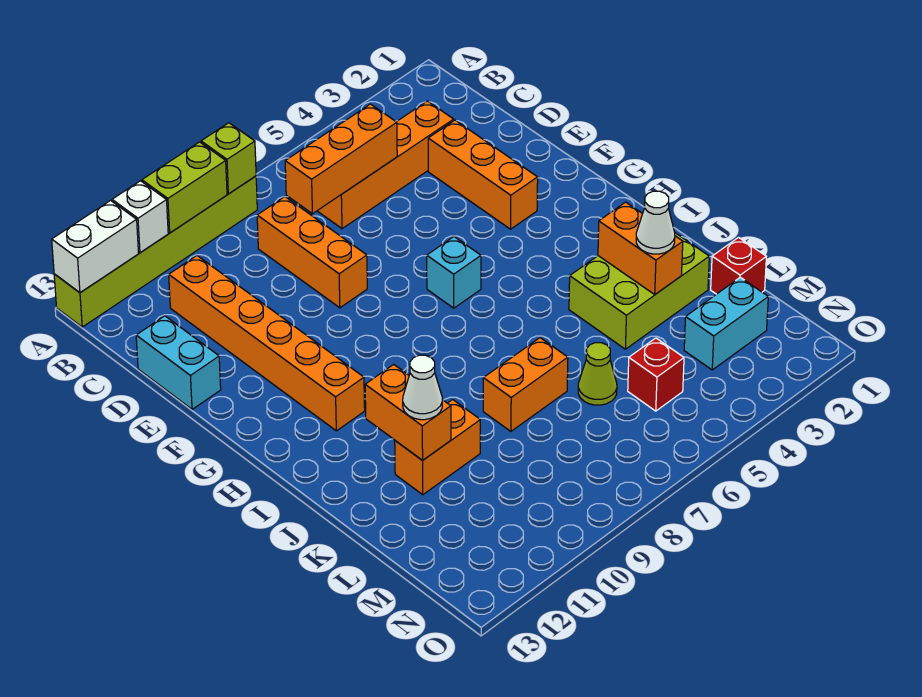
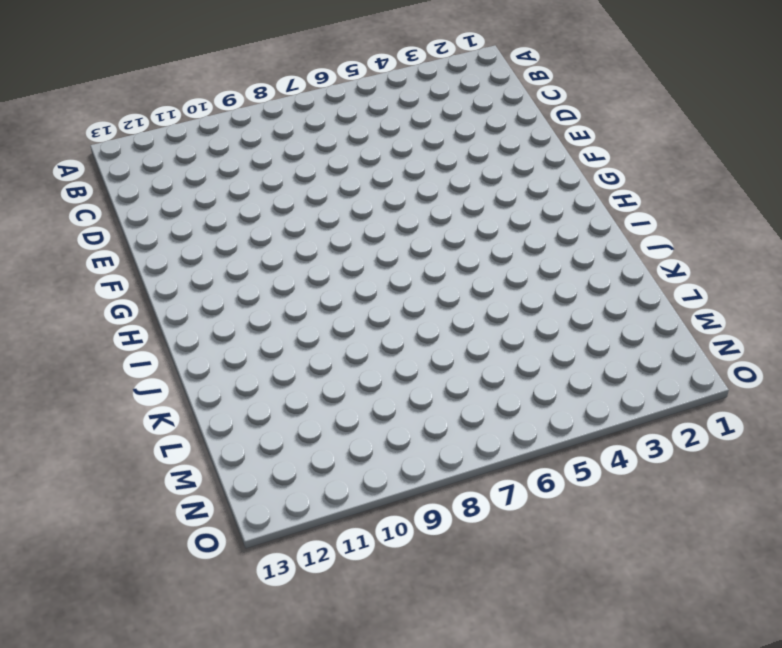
none -> lime 1x6 brick [54,176,257,327]
none -> orange 1x4 brick [318,101,454,229]
none -> orange 1x3 brick [257,197,367,308]

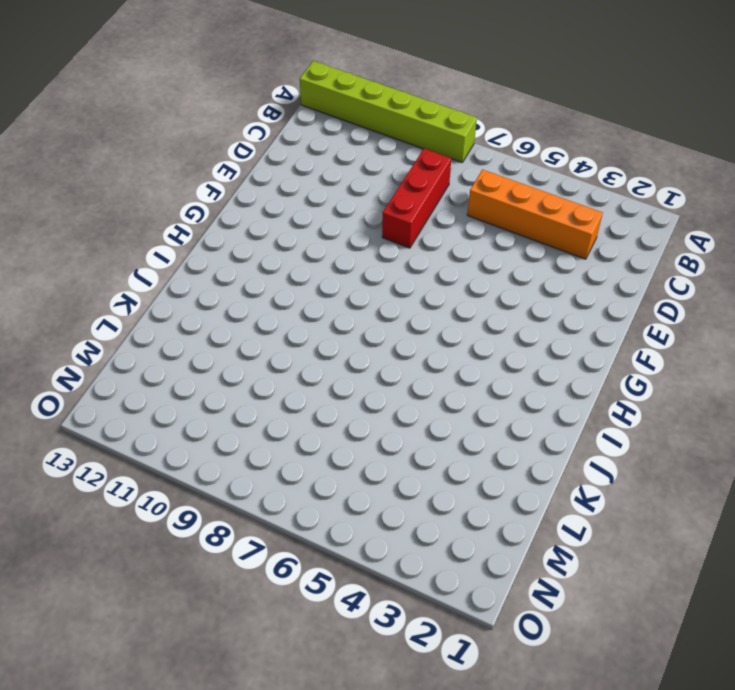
red 1x3 brick [382,149,451,248] -> orange 1x3 brick [257,197,367,308]
none -> orange 1x6 brick [169,256,365,431]
none -> orange 1x3 brick [428,120,538,229]
none -> cyan 1x2 brick [136,316,221,409]

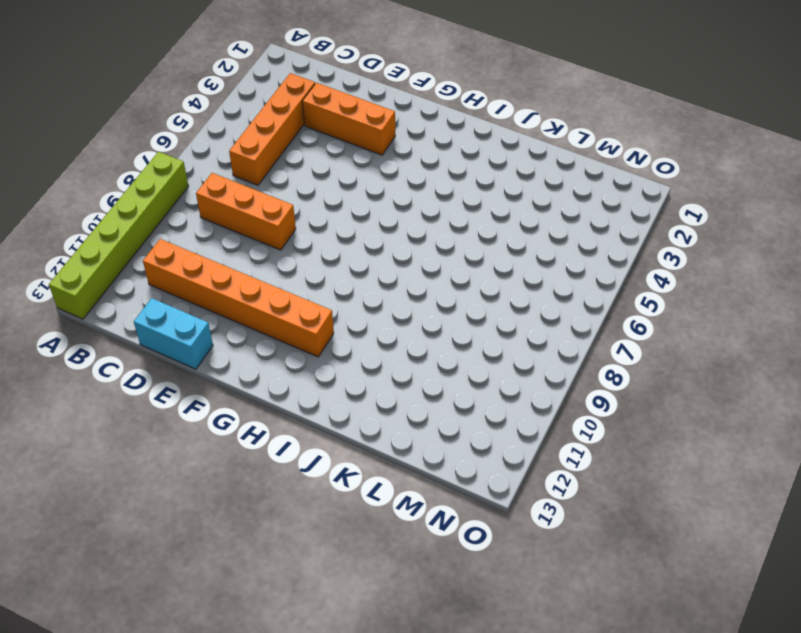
none -> cyan 1x1 brick [427,237,481,308]
none -> lime 2x3 brick [569,233,709,349]
none -> orange 1x2 brick [483,338,568,431]

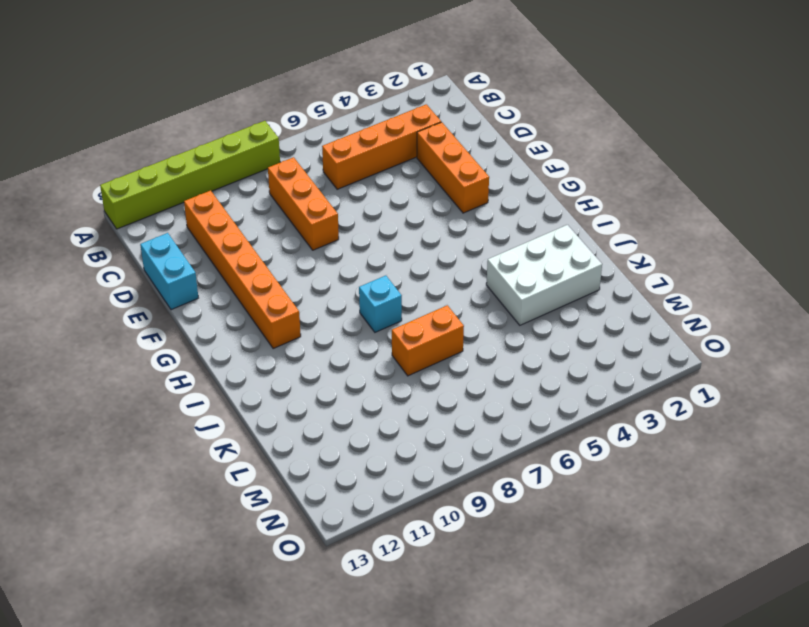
cyan 1x1 brick [359,275,402,332] -> cyan 1x1 brick moved to [427,237,481,308]
white 2x3 brick [486,225,602,325] -> lime 2x3 brick [569,233,709,349]
none -> orange 1x2 brick [395,400,480,495]
none -> red 1x1 brick [711,238,766,294]
none -> lime 1x1 cone [578,343,617,405]

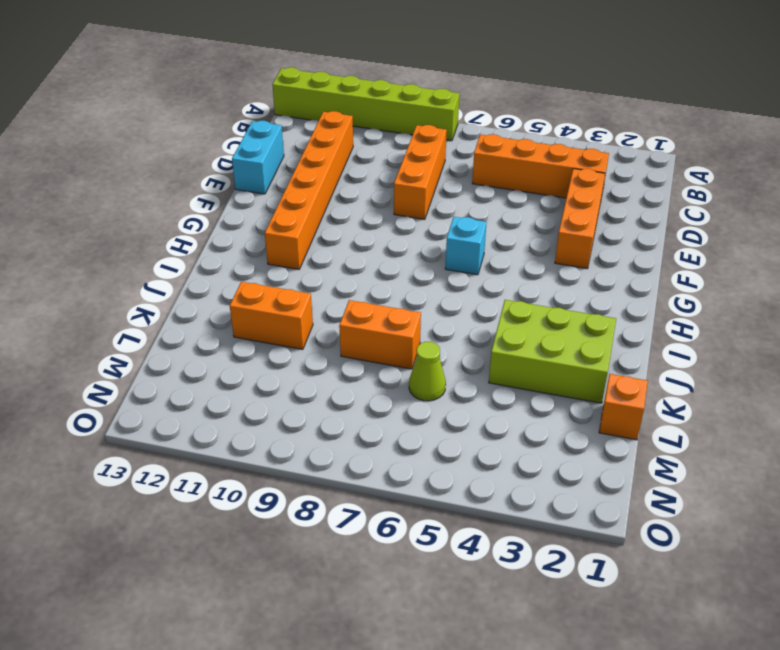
orange 1x1 brick [599,374,648,440] -> red 1x1 brick [711,238,766,294]
none -> cyan 1x2 brick [684,277,768,370]
none -> red 1x1 brick [628,338,684,411]
none -> lime 1x1 brick [201,123,256,194]

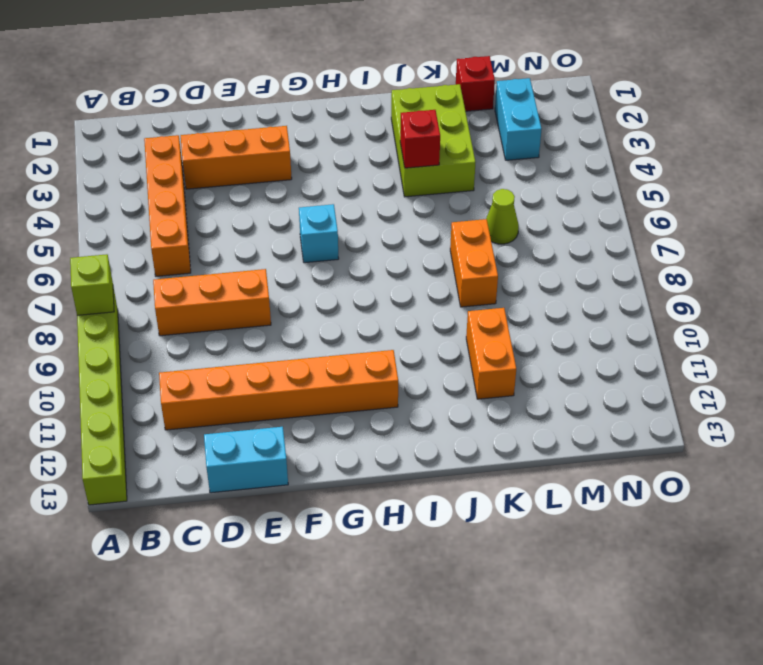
red 1x1 brick [400,110,440,168] -> red 1x1 brick moved to [628,338,684,411]
none -> lime 1x2 brick [142,142,227,233]
none -> white 1x1 brick [112,181,168,253]
none -> white 1x2 brick [52,200,139,293]

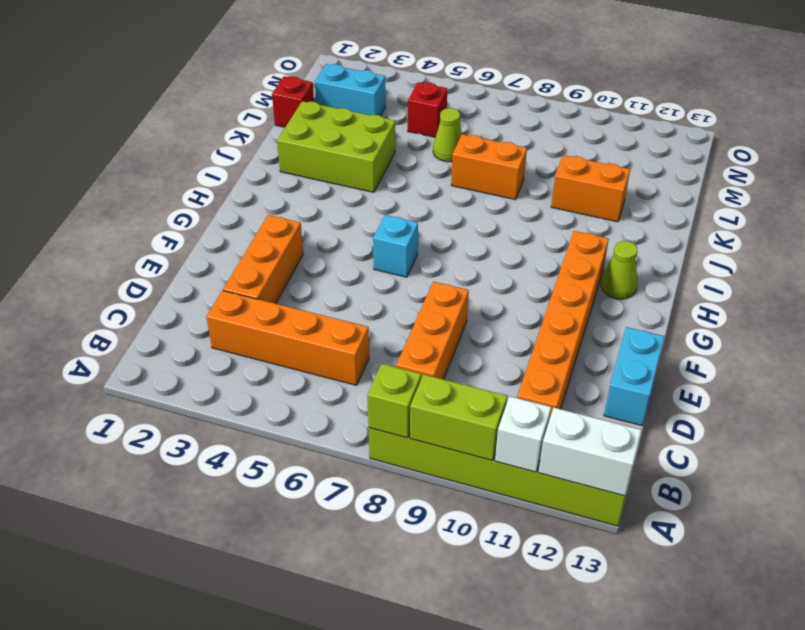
lime 1x1 cone [601,241,638,299] -> none
none -> orange 1x3 brick [285,104,397,214]
none -> orange 1x2 brick [598,202,683,294]
none -> orange 1x2 brick [365,364,451,460]

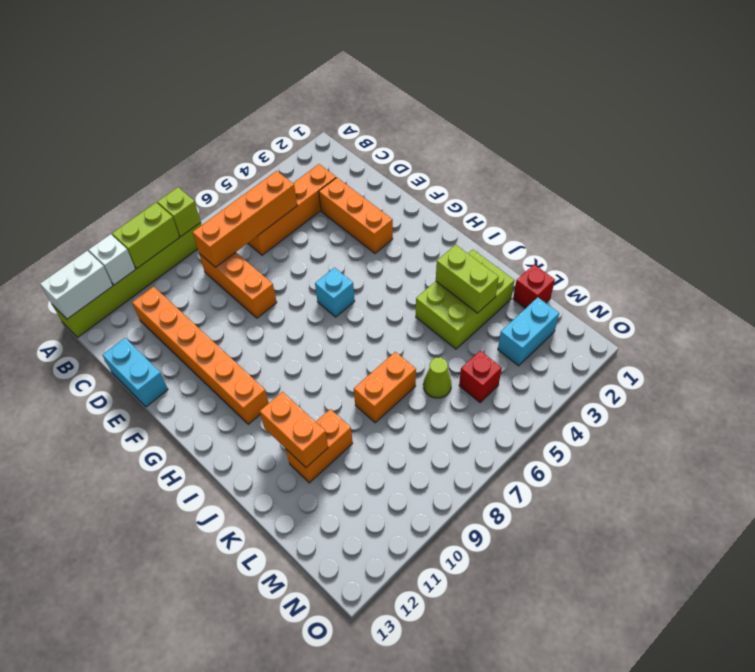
orange 1x4 brick [193,171,297,267] -> orange 1x3 brick [285,104,397,214]
lime 1x2 brick [436,245,499,313] -> orange 1x2 brick [598,202,683,294]
none -> white 1x1 cone [636,191,675,254]
none -> white 1x1 cone [403,355,442,420]

